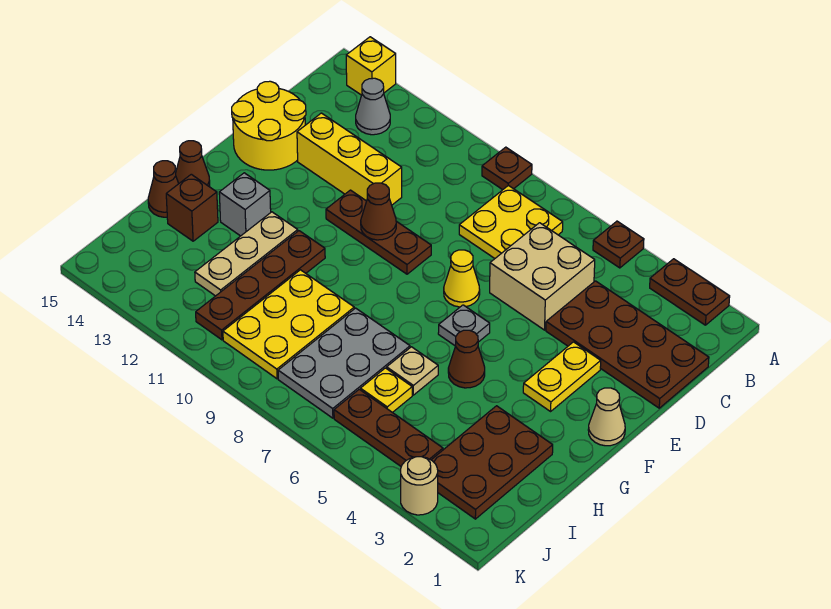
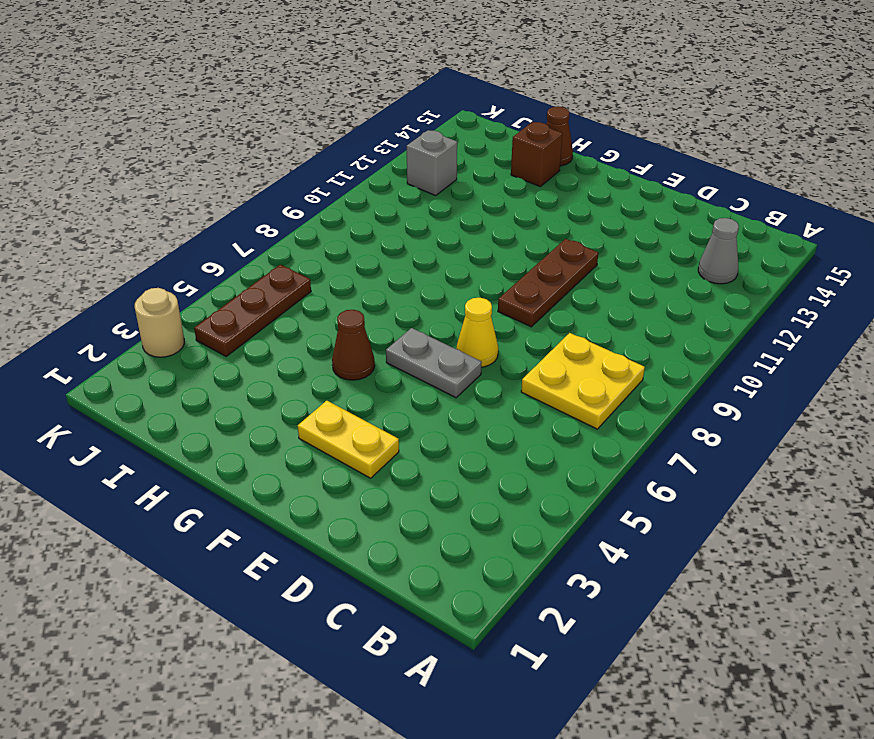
grey 1x2 plate [386,328,482,398] -> grey 1x1 plate [438,305,490,346]
grey 1x1 brick [407,130,457,195] -> grey 1x1 brick moved to [219,173,271,236]
none -> brown 1x2 plate [650,259,730,325]
none -> brown 1x1 plate [593,221,644,268]
none -> brown 1x1 plate [482,147,532,190]
none -> yellow 1x1 brick [346,37,396,95]

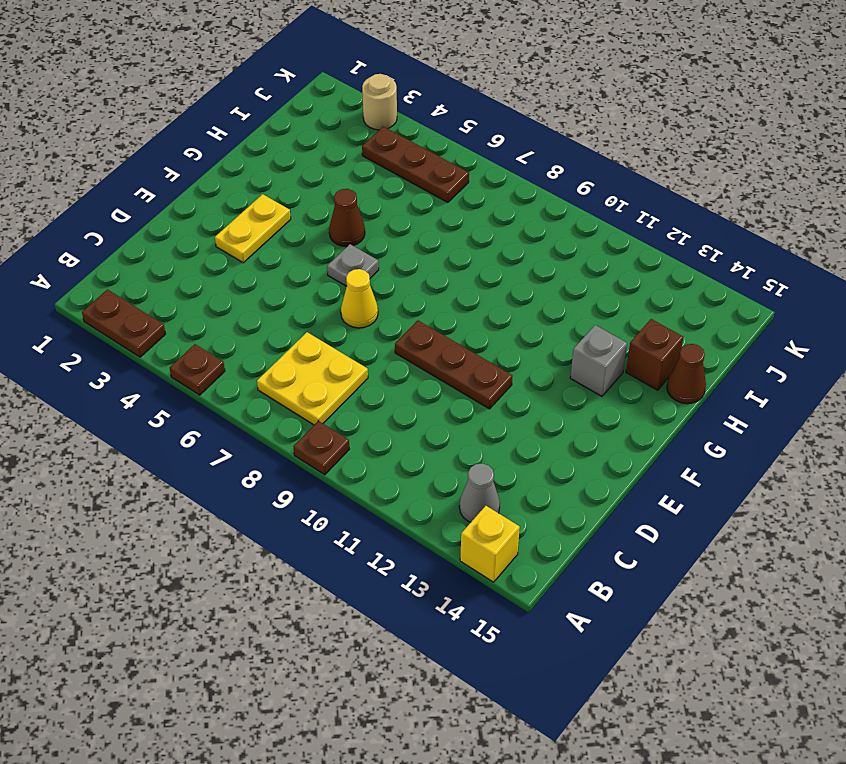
none -> brown 2x4 plate [546,281,709,408]
none -> tan 2x2 brick [490,223,595,330]
none -> yellow 1x3 brick [297,113,402,205]
none -> yellow 2x2 round brick [232,81,306,170]

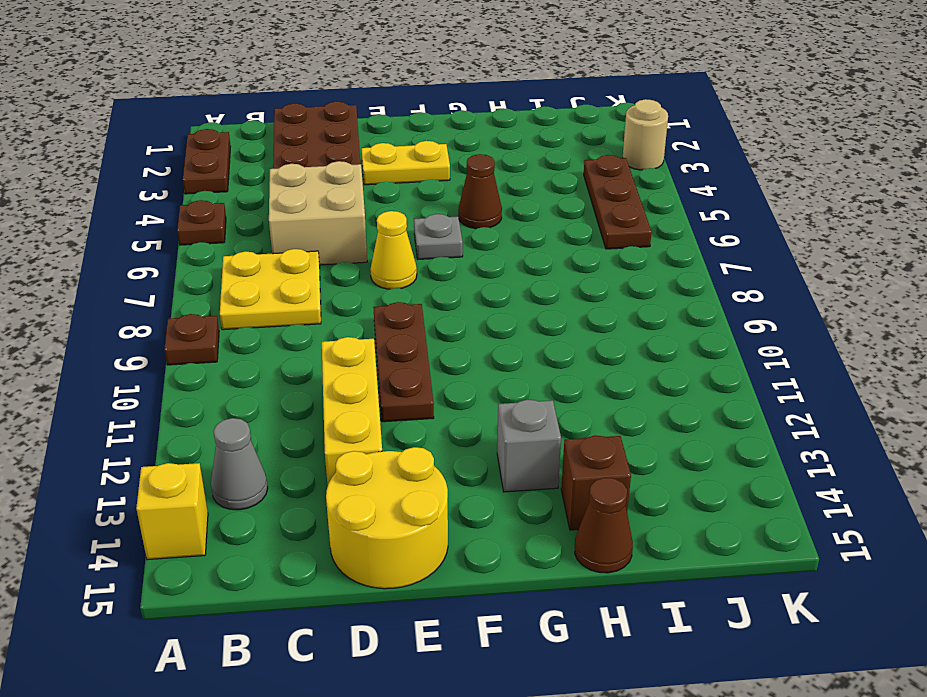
none -> tan 1x1 cone [588,388,625,446]
none -> brown 1x4 plate [196,231,325,340]
none -> tan 1x3 plate [195,212,298,296]
none -> brown 1x1 cone [176,141,210,186]

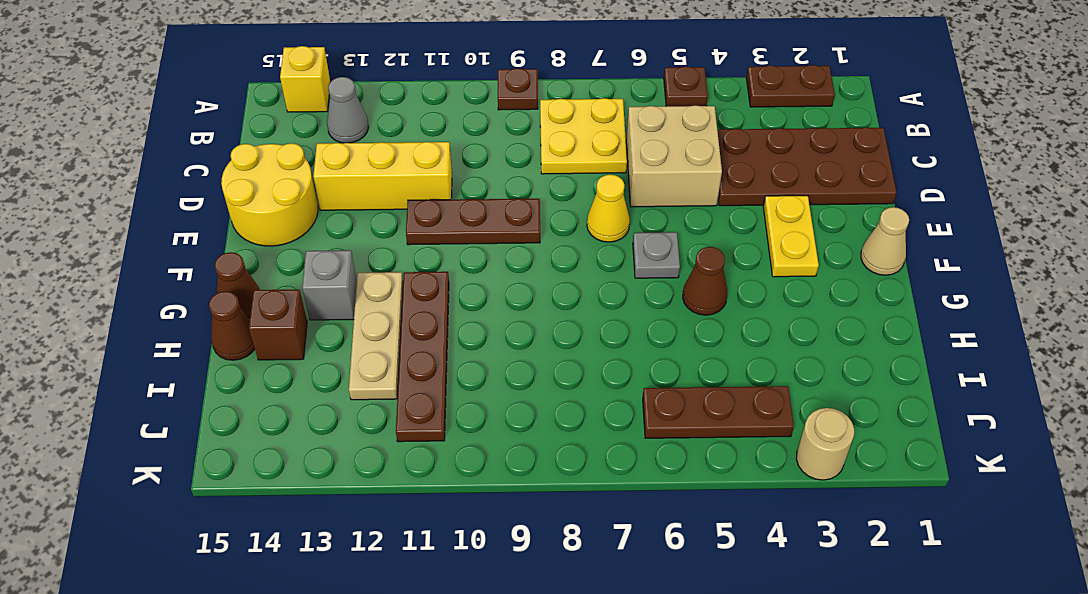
none -> brown 2x3 plate [432,406,553,519]
none -> tan 1x1 plate [387,347,438,395]
none -> grey 2x3 plate [278,308,410,418]
none -> yellow 2x3 plate [223,270,354,379]

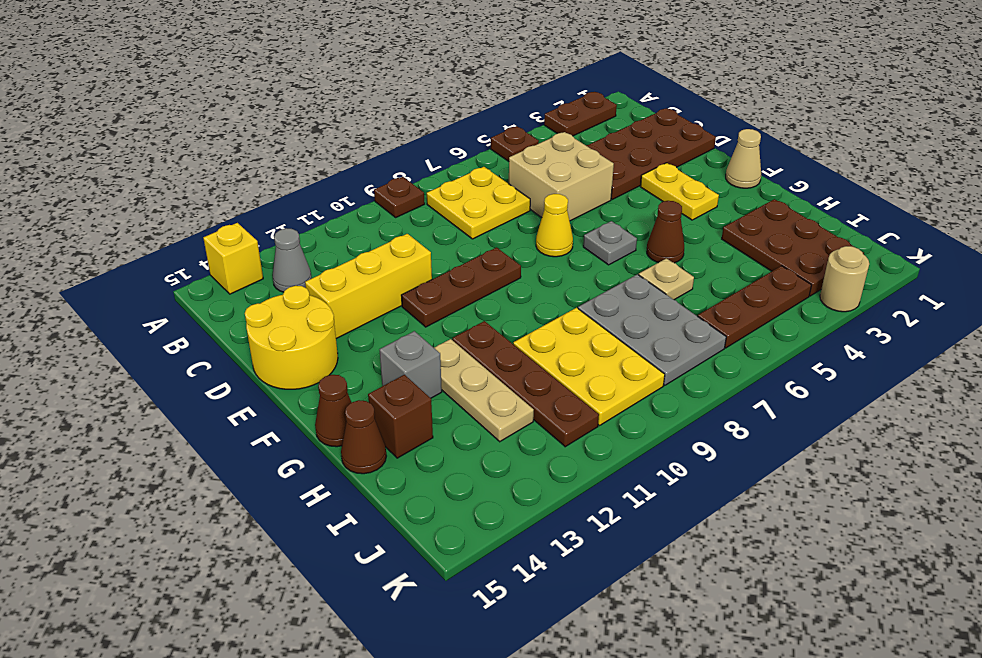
none -> yellow 1x1 plate [360,368,412,413]
none -> brown 1x1 cone [361,183,396,240]

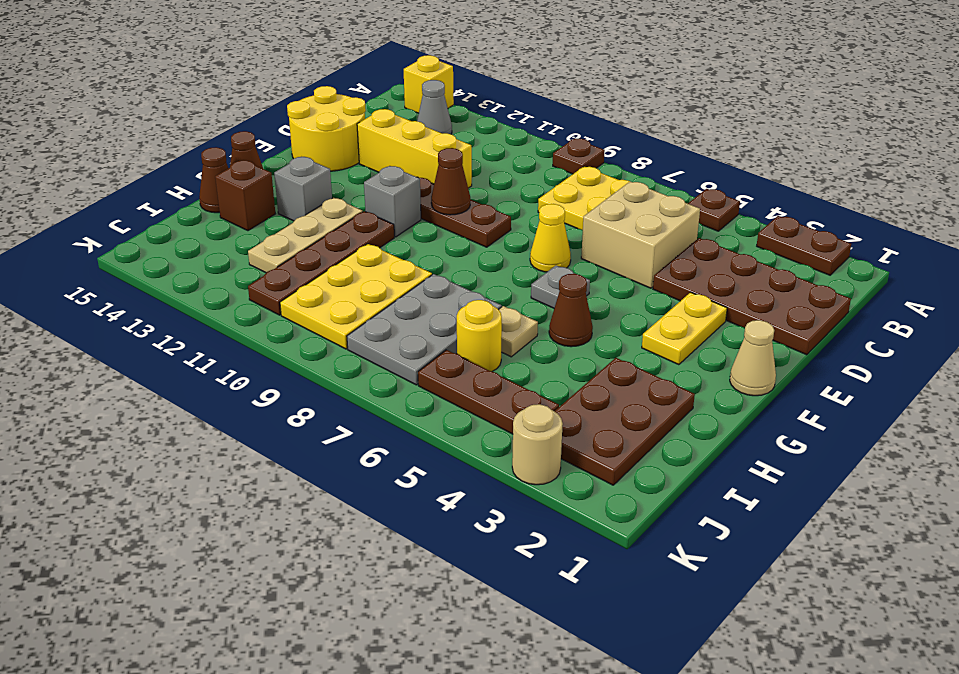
grey 1x1 brick [364,166,421,237] -> none
yellow 1x1 round brick [457,300,502,372] -> yellow 1x1 plate [360,368,412,413]

